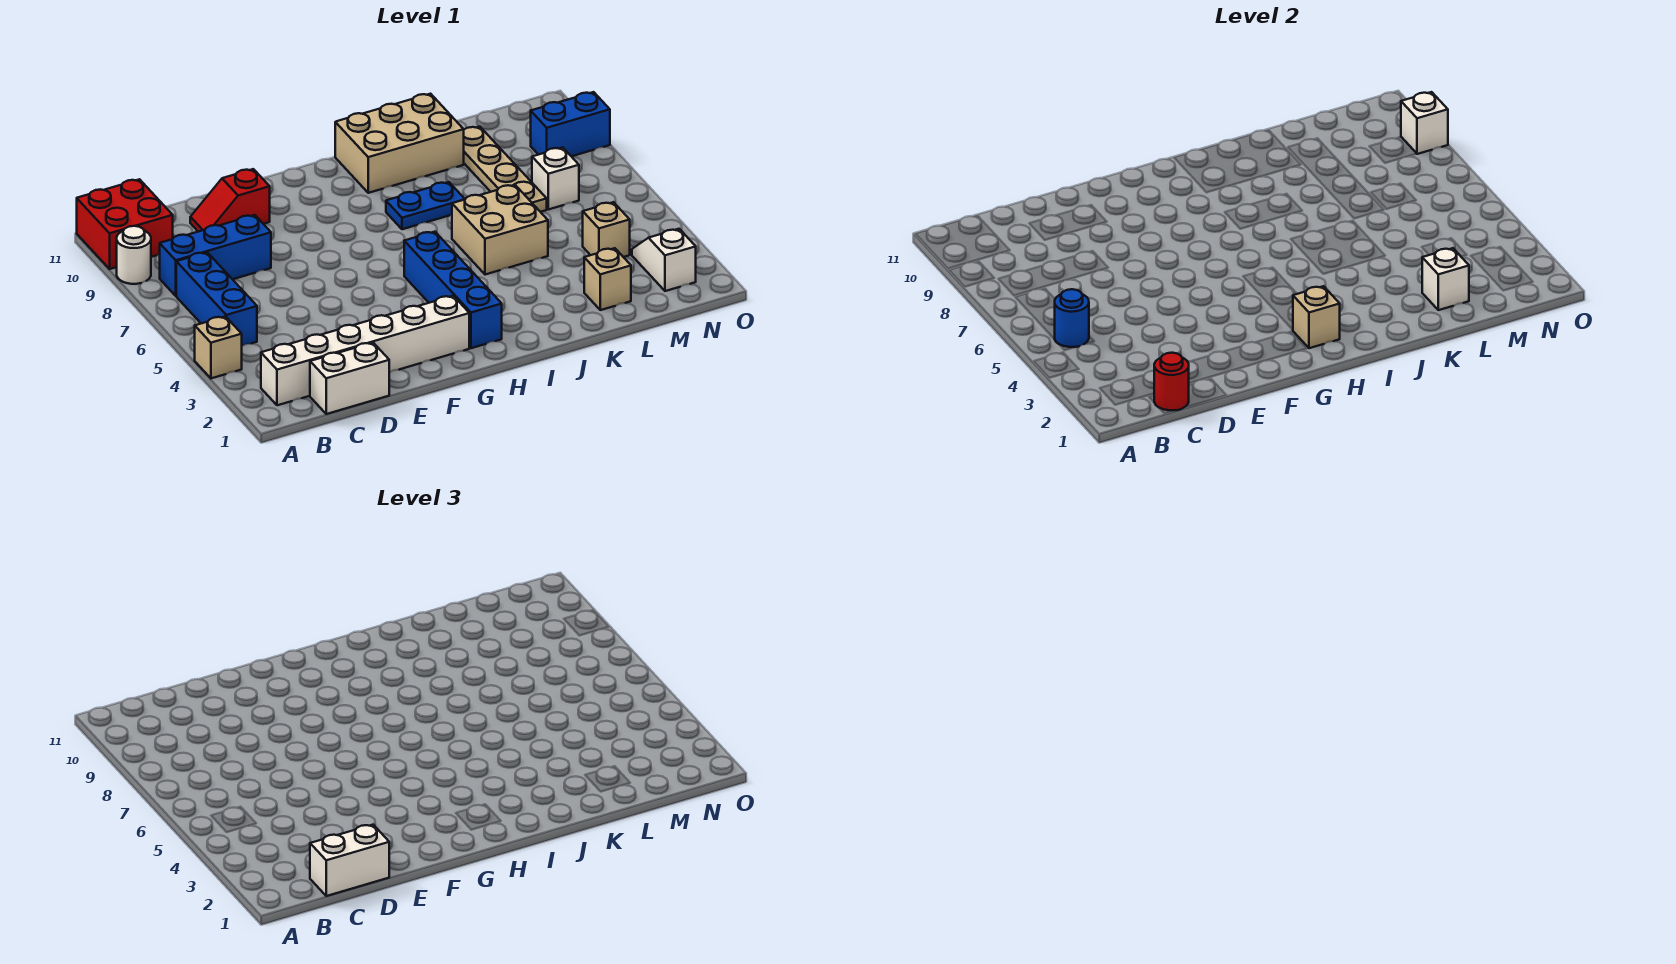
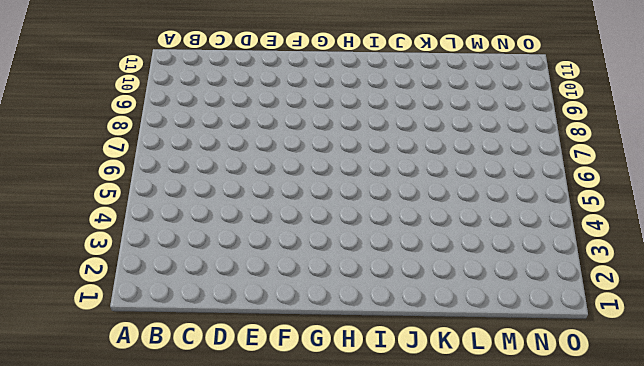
none -> tan 1x1 brick [195,317,242,378]
none -> white 1x1 round brick [117,226,151,284]
none -> red 2x2 brick [77,179,173,269]

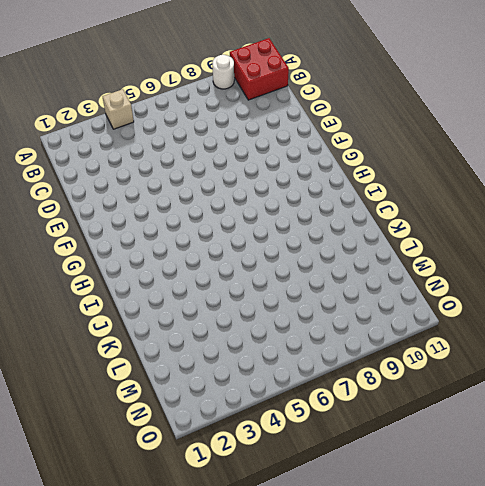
none -> white 1x6 brick [261,296,469,405]
none -> blue 1x3 brick [176,252,257,346]
none -> blue 1x3 brick [160,215,271,296]

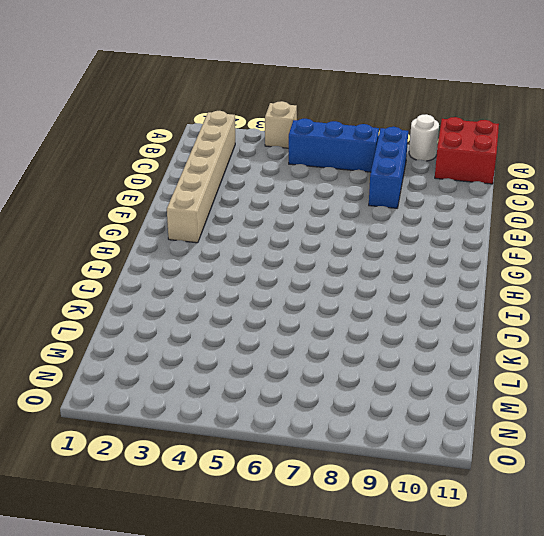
tan 1x6 brick [167,111,235,243] -> white 1x6 brick [261,296,469,405]
none -> white 1x2 brick [310,343,389,414]
none -> red 1x2 slope [190,169,270,232]
none -> blue 1x4 brick [404,232,502,348]

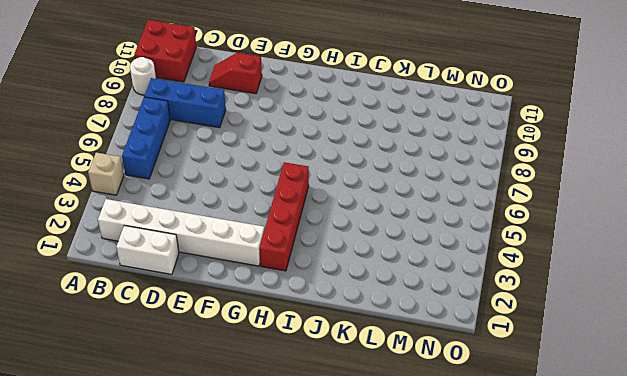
red 1x4 brick [259,162,309,271] -> blue 1x4 brick [404,232,502,348]
none -> blue 1x2 plate [386,182,465,229]
none -> tan 2x3 brick [335,94,464,193]
none -> tan 2x2 brick [452,185,548,275]

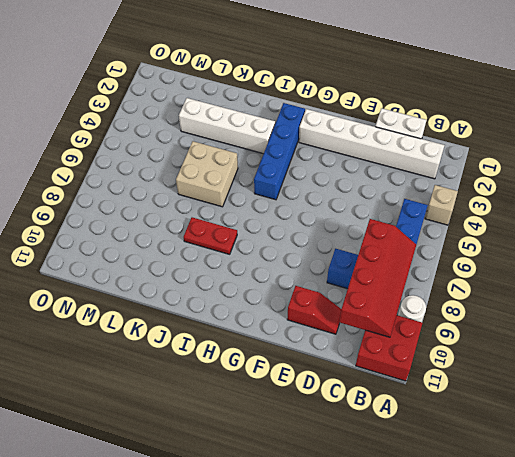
red 2x4 slope [339,219,416,337] -> none
white 1x4 brick [179,98,275,154] -> none
red 1x2 plate [183,217,237,254] -> blue 1x2 plate [386,182,465,229]
none -> tan 2x3 brick [335,94,464,193]
none -> tan 1x1 brick [584,248,631,310]
none -> tan 1x4 plate [464,127,547,212]

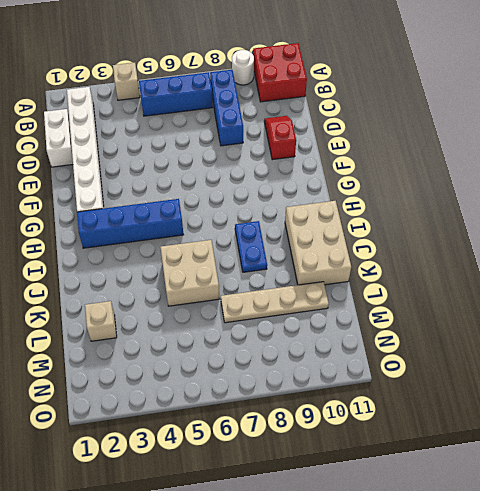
none -> tan 1x1 brick [583,202,630,257]
none -> white 1x1 brick [532,148,579,209]
none -> white 1x2 slope [632,229,696,291]

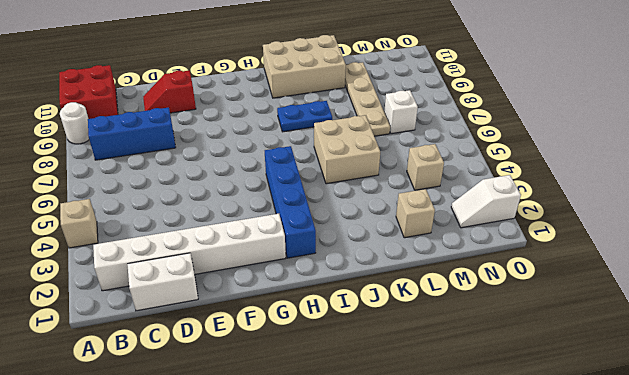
white 1x2 slope [451,175,521,228] -> white 1x2 slope turned to [632,229,696,291]
none -> blue 1x3 brick [176,252,257,346]
none -> blue 1x2 brick [531,92,610,156]
none -> blue 1x1 round brick [1055,289,1089,347]

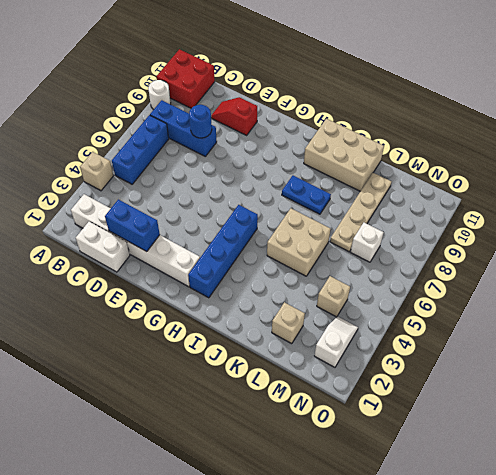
blue 1x2 brick [105,199,160,252] -> blue 1x2 brick moved to [531,92,610,156]
blue 1x1 round brick [189,105,212,138] -> blue 1x1 round brick moved to [1055,289,1089,347]
none -> red 1x1 round brick [1154,353,1189,411]
none -> tan 1x1 brick [1293,286,1340,348]
none -> white 1x1 brick [1422,248,1469,310]

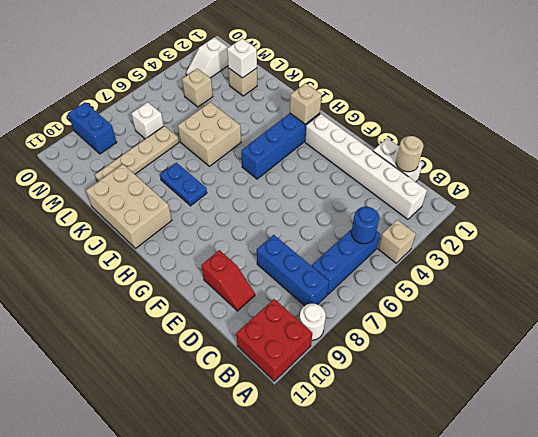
tan 1x1 round brick [396,136,424,172] -> red 1x1 round brick [1154,353,1189,411]
none -> white 1x1 brick [1401,92,1448,154]
none -> white 1x2 brick [310,825,389,896]

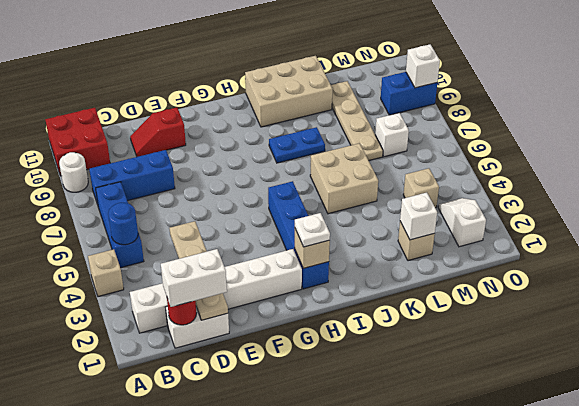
tan 1x4 plate [170,221,228,320] -> none
white 1x1 plate [295,213,330,247] -> none

